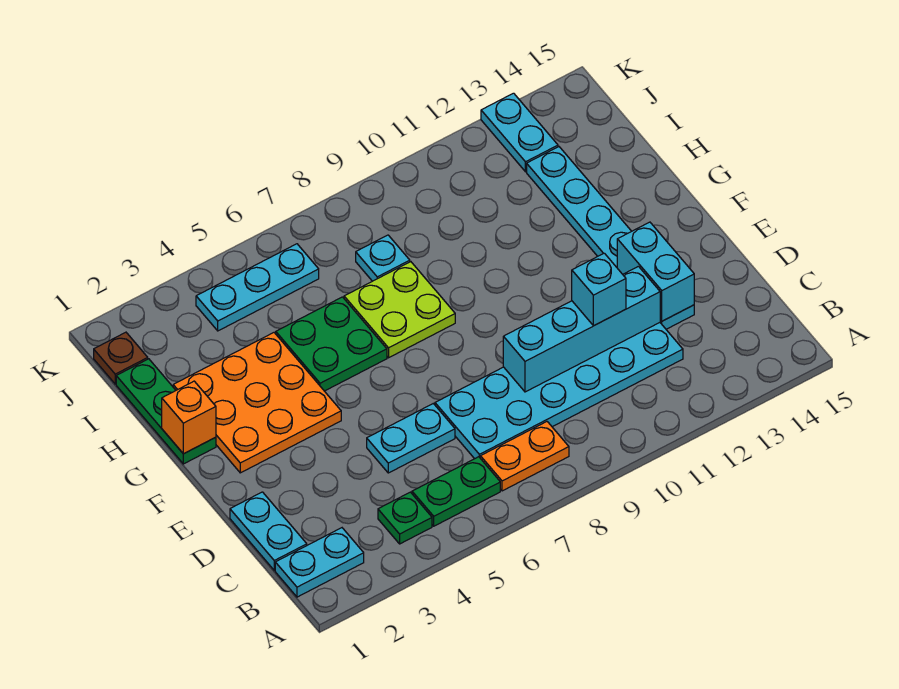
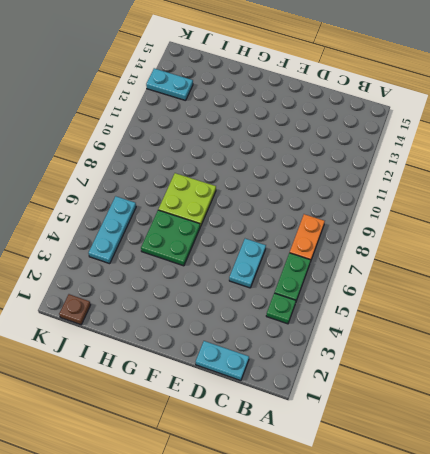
none -> cyan 1x2 plate [275,528,364,597]
none -> cyan 2x6 plate [435,323,683,459]
none -> cyan 1x6 plate [527,147,694,329]

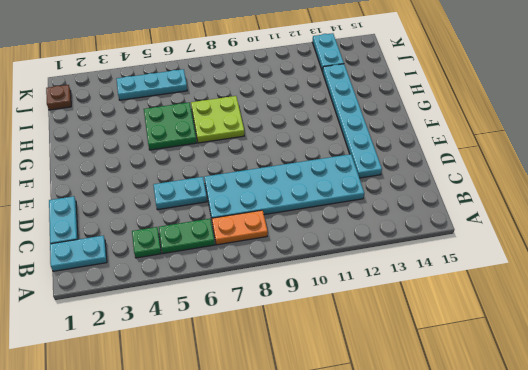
none -> orange 3x3 plate [173,333,341,473]
none -> green 1x3 plate [116,359,216,464]
none -> cyan 1x1 plate [356,235,410,281]

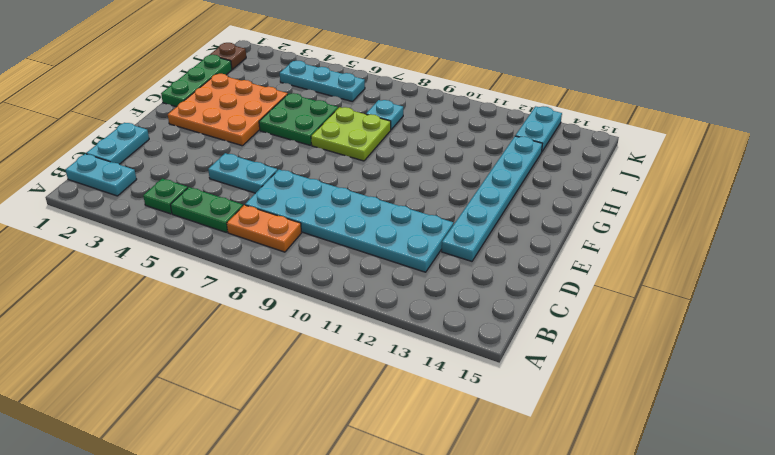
none -> cyan 1x4 brick [503,266,660,392]
none -> cyan 1x2 brick [617,222,694,321]
none -> orange 1x1 brick [162,381,216,454]

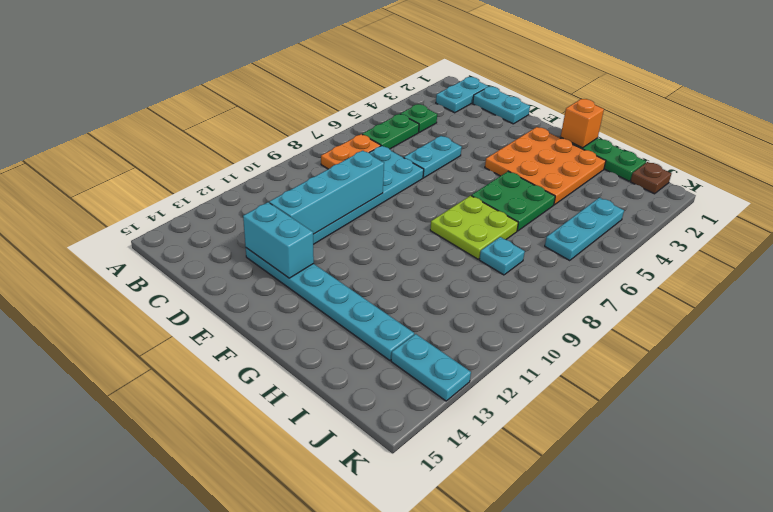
none -> cyan 1x1 brick [572,253,626,326]

